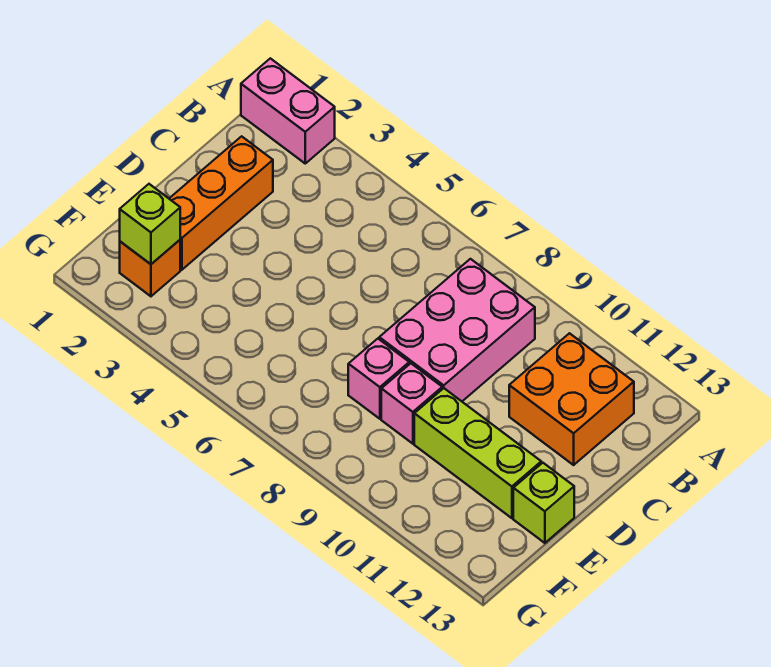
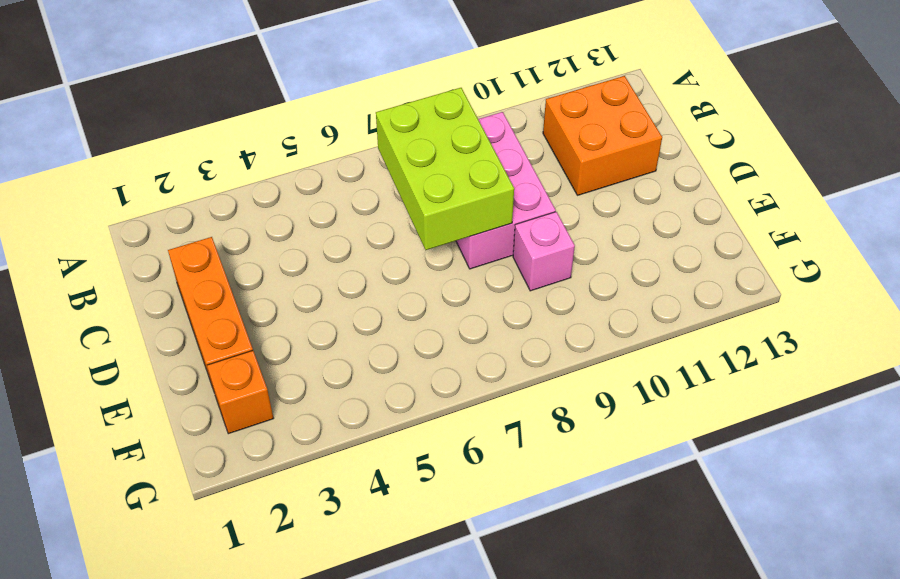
lime 2x3 brick [376,88,514,250] -> none
none -> pink 1x2 brick [241,58,335,163]
none -> pink 1x1 brick [348,339,409,419]

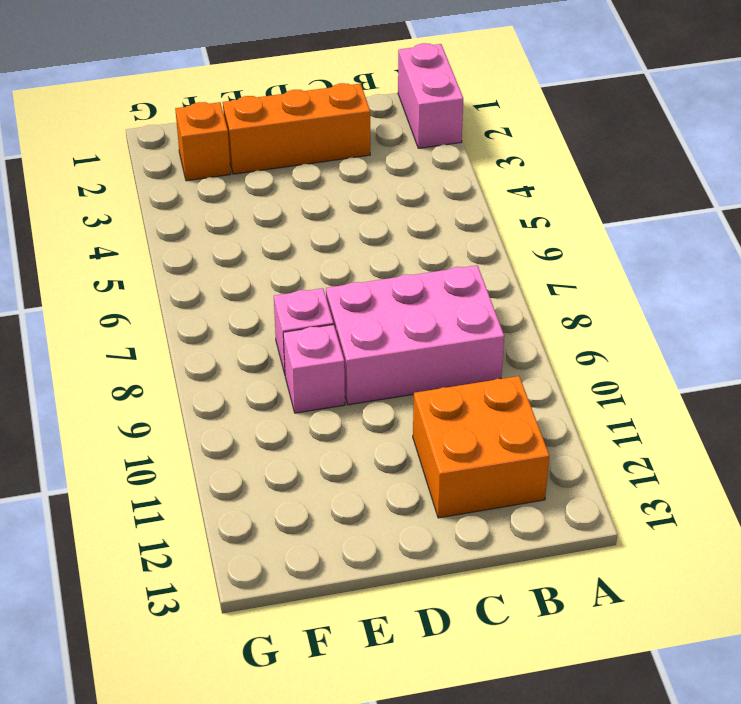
none -> lime 1x3 brick [414,388,541,518]
none -> lime 1x1 brick [513,463,574,543]

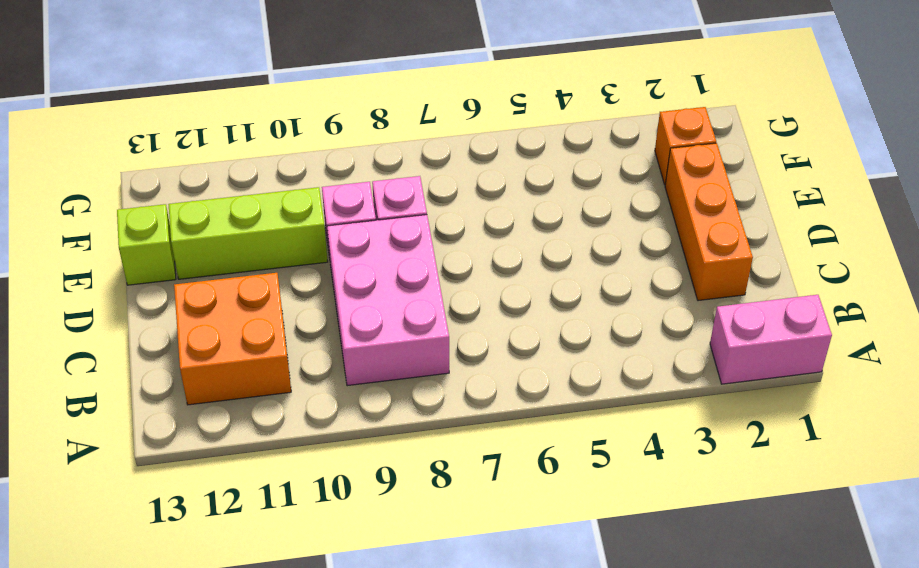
none -> lime 1x1 brick [120,184,180,264]

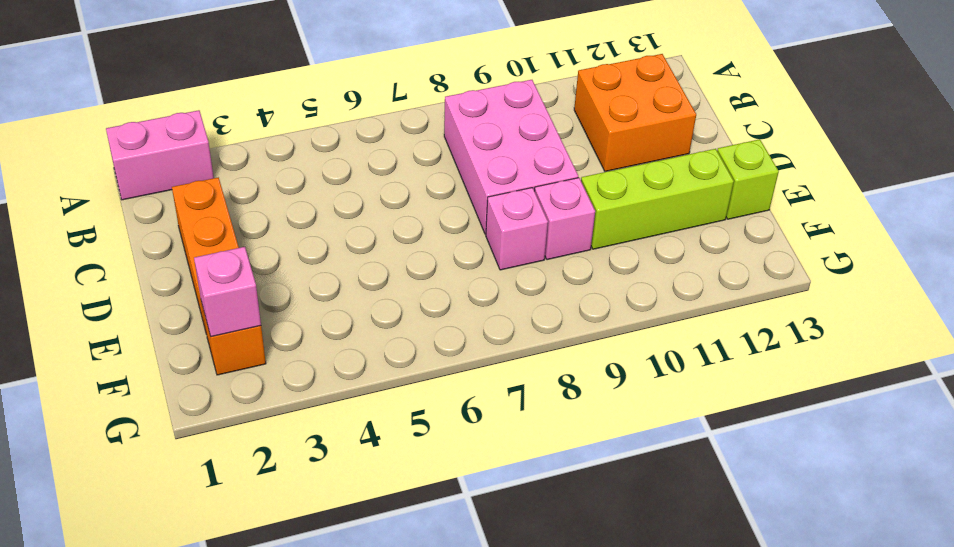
pink 1x1 brick [194,247,261,337] -> lime 1x1 brick [120,184,180,264]

